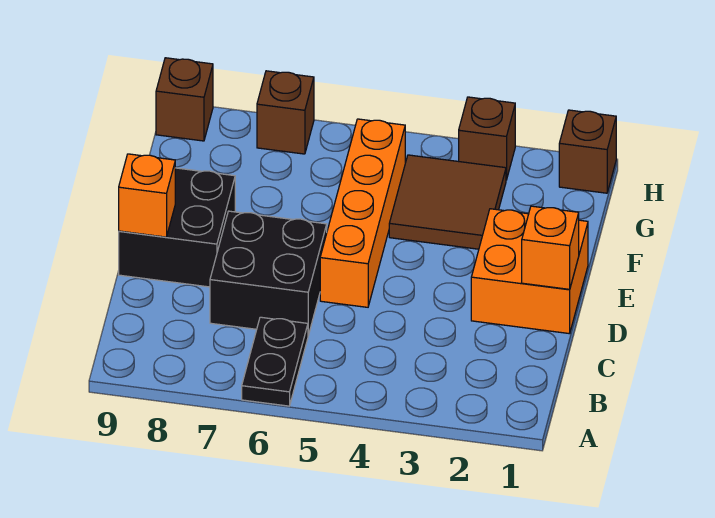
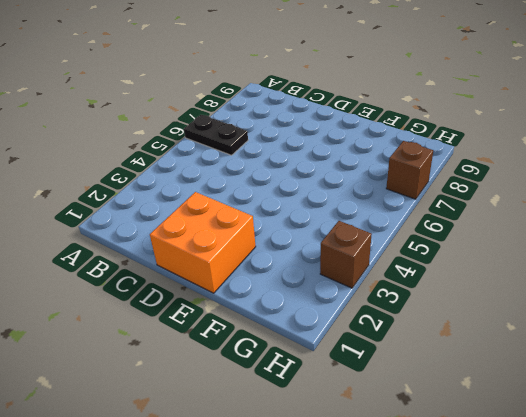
none -> black 2x2 brick [210,211,327,335]
none -> orange 1x4 brick [320,119,405,307]
none -> black 2x2 brick [119,168,235,287]

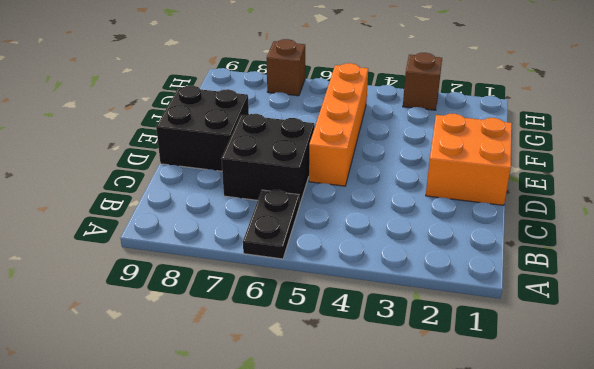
none -> brown 2x2 tile [389,155,506,249]
none -> brown 1x1 brick [559,110,616,193]
none -> brown 1x1 brick [156,58,213,141]

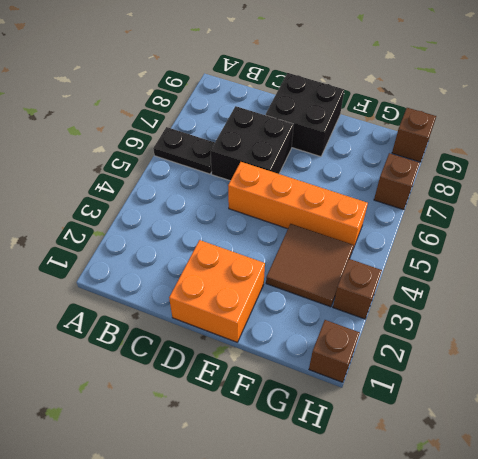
none -> orange 1x1 brick [522,206,579,289]
none -> orange 1x1 brick [119,154,175,237]

